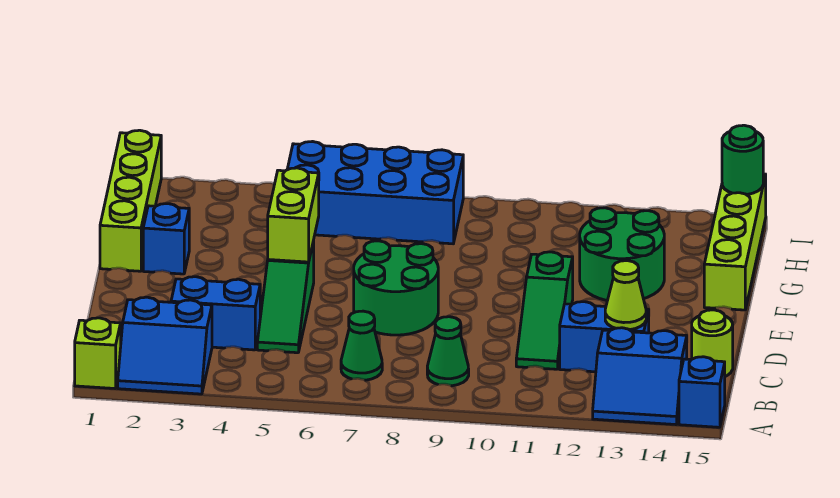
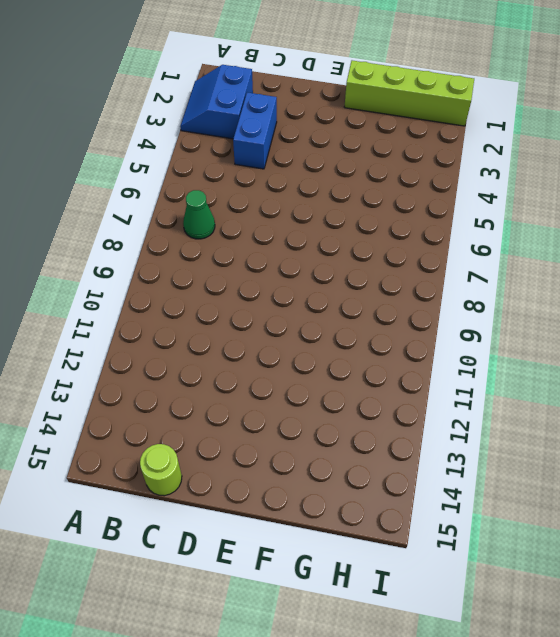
none -> lime 1x1 brick [75,318,121,388]
none -> blue 2x2 slope [593,328,687,425]
none -> blue 1x1 brick [679,357,725,427]

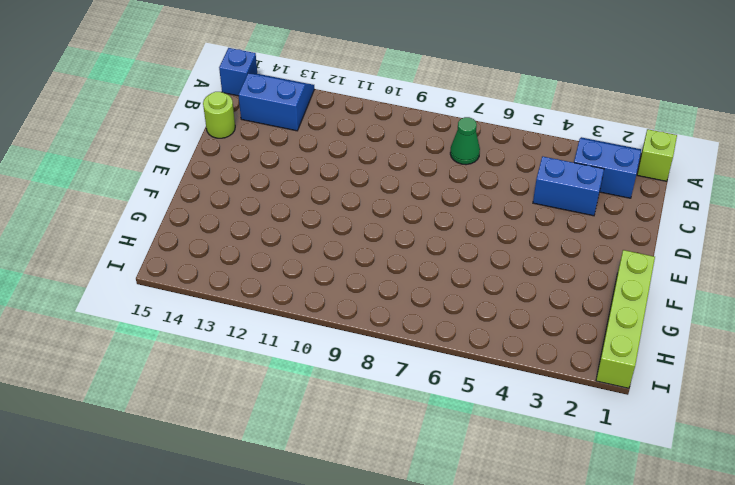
none -> green 1x1 cone [427,317,469,386]
none -> green 1x3 slope [257,241,314,353]
none -> green 1x3 slope [516,252,573,369]

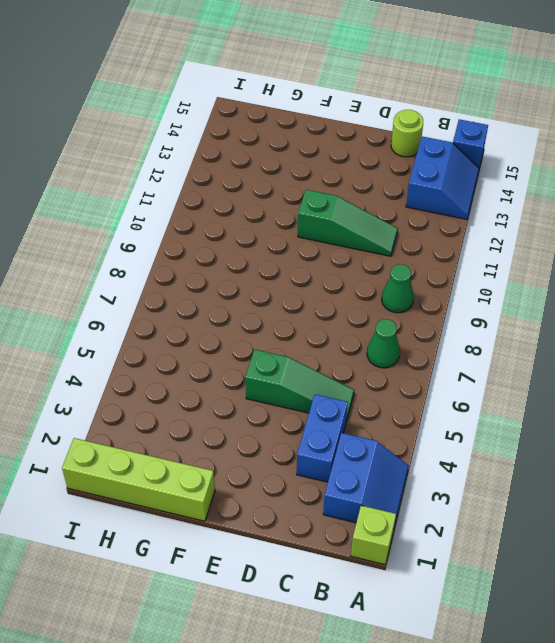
none -> blue 1x2 brick [560,302,649,372]
none -> green 2x2 round brick [354,241,438,335]
none -> blue 1x1 brick [143,204,189,274]

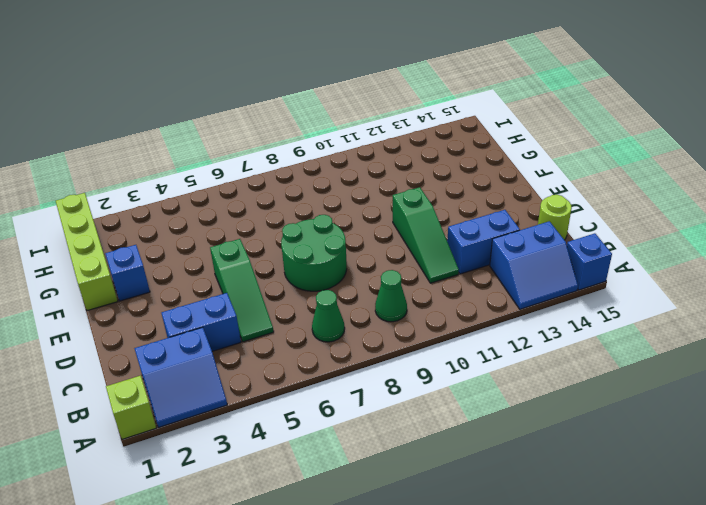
none -> green 2x2 round brick [580,208,664,301]
none -> lime 1x4 brick [704,174,766,310]
none -> blue 2x4 brick [287,142,463,244]

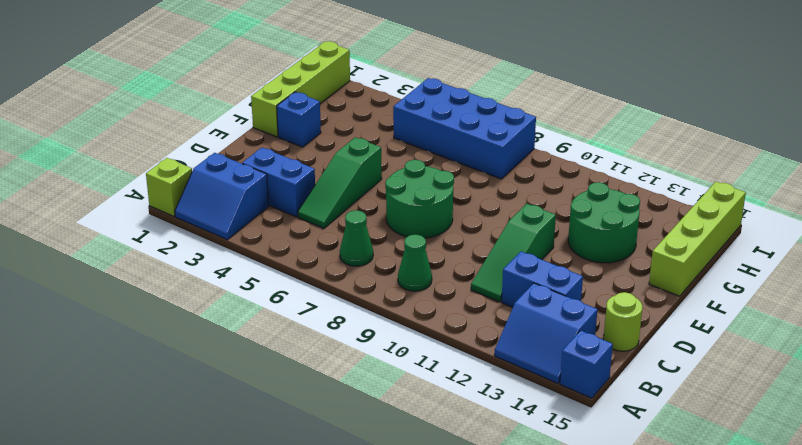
none -> lime 1x1 cone [605,261,646,330]
none -> lime 1x2 brick [268,168,319,262]
none -> green 1x1 round brick [722,125,763,195]

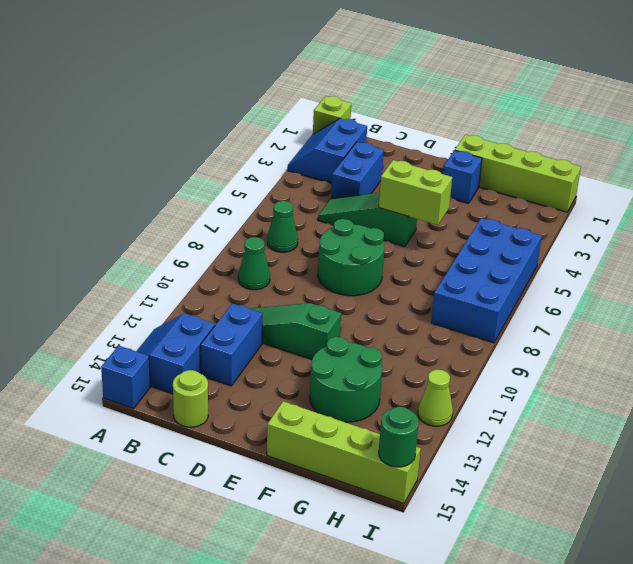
lime 1x1 cone [418,369,453,426] -> lime 1x1 cone moved to [605,261,646,330]

